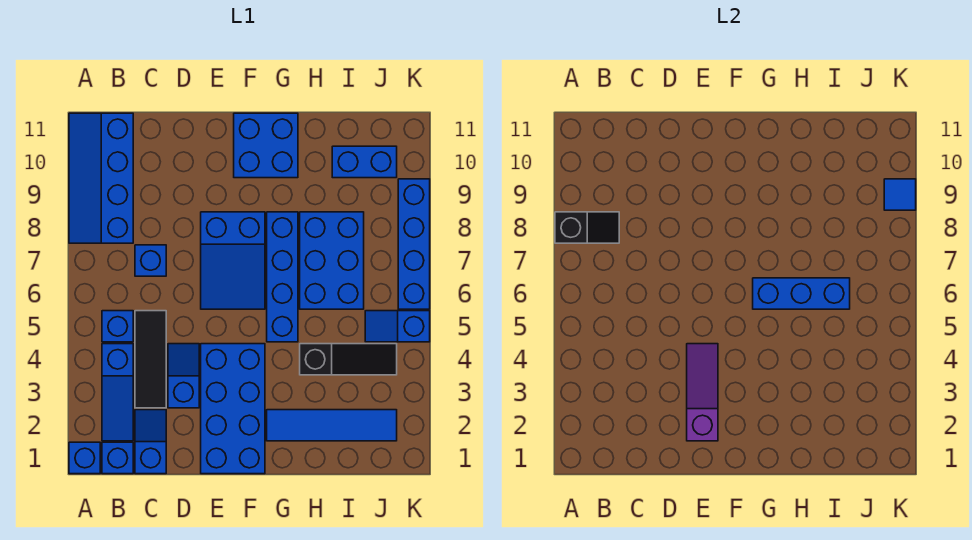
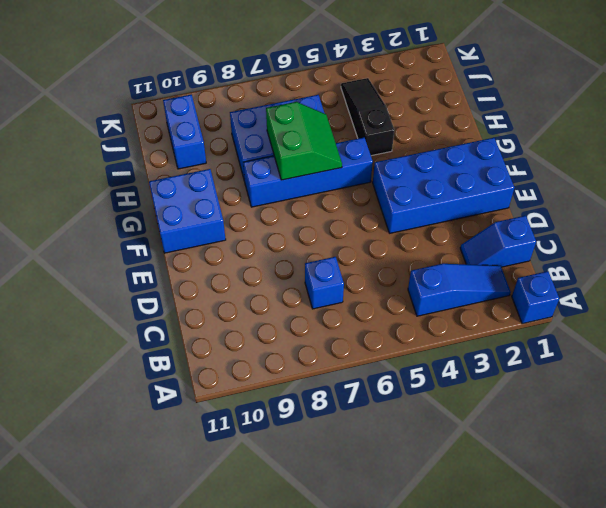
green 2x2 slope [266,102,342,180] -> blue 1x3 brick [753,278,850,309]
none -> blue 2x4 slope [69,113,133,243]
none -> blue 1x1 brick [102,442,133,474]
none -> blue 1x1 brick [102,311,133,342]

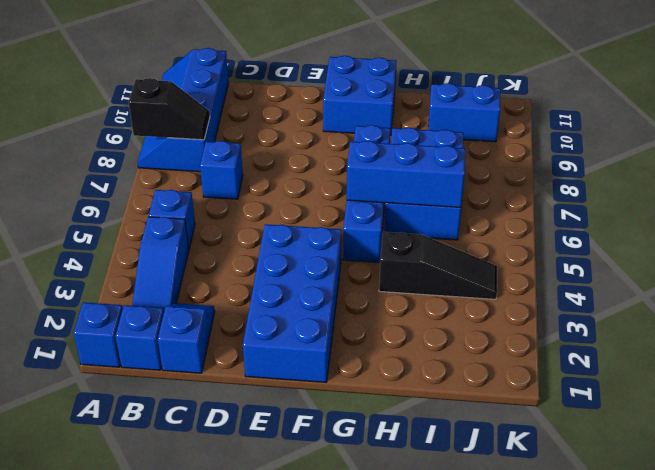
none -> black 1x3 tile [135,311,166,408]
none -> blue 1x2 slope [168,344,199,408]
none -> blue 2x3 slope [201,212,265,309]

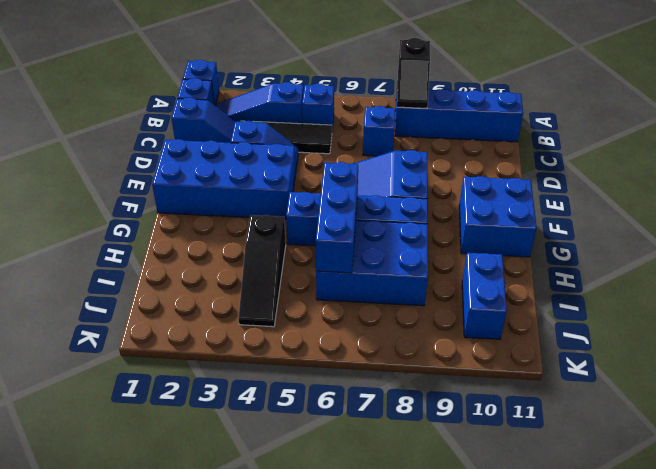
none -> blue 1x4 tile [267,410,397,441]
none -> blue 1x2 slope [365,311,430,342]
none -> blue 1x4 brick [398,179,430,309]

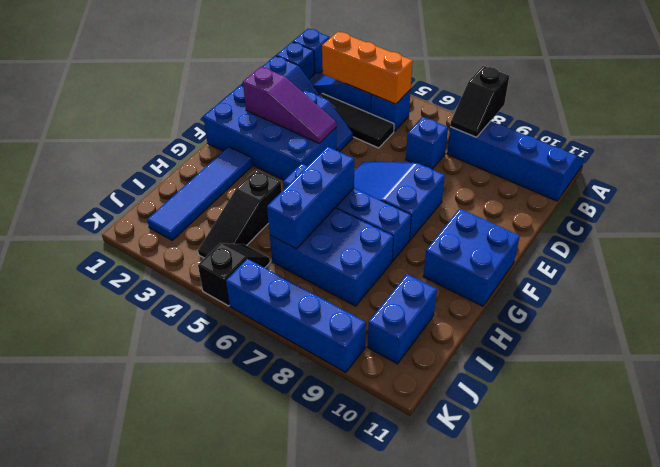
orange 1x3 brick [322,32,413,104] -> none
black 1x2 slope [198,243,270,306] -> blue 1x2 slope [365,311,430,342]
none -> blue 1x1 tile [884,179,916,210]

